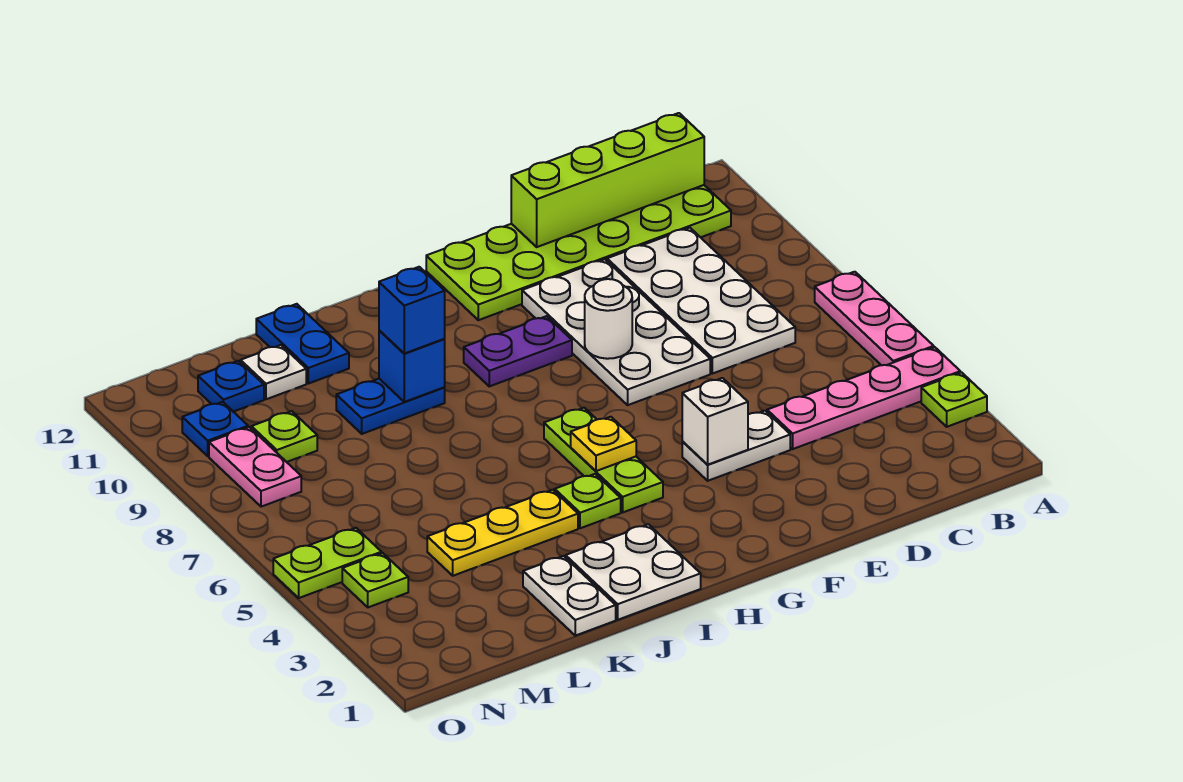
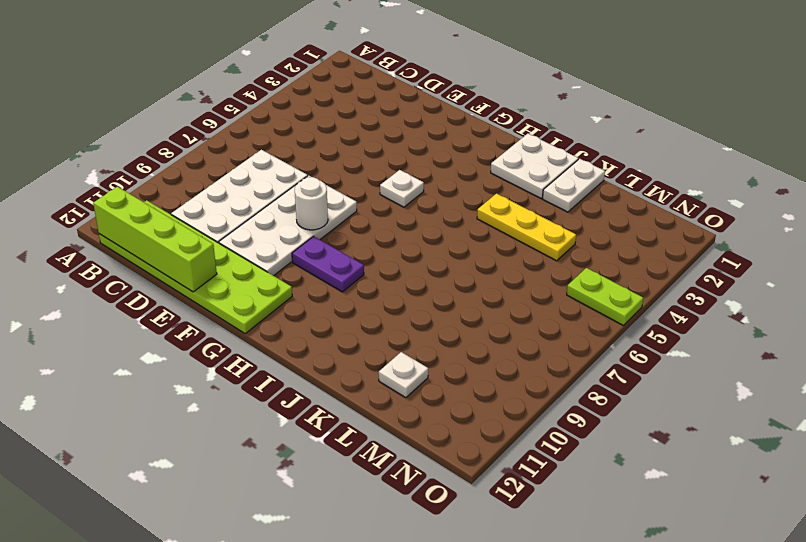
white 1x1 plate [380,170,424,207] -> none
none -> lime 1x1 plate [921,372,987,427]
none -> pink 1x4 plate [767,347,960,449]
none -> pink 1x3 plate [815,272,934,365]

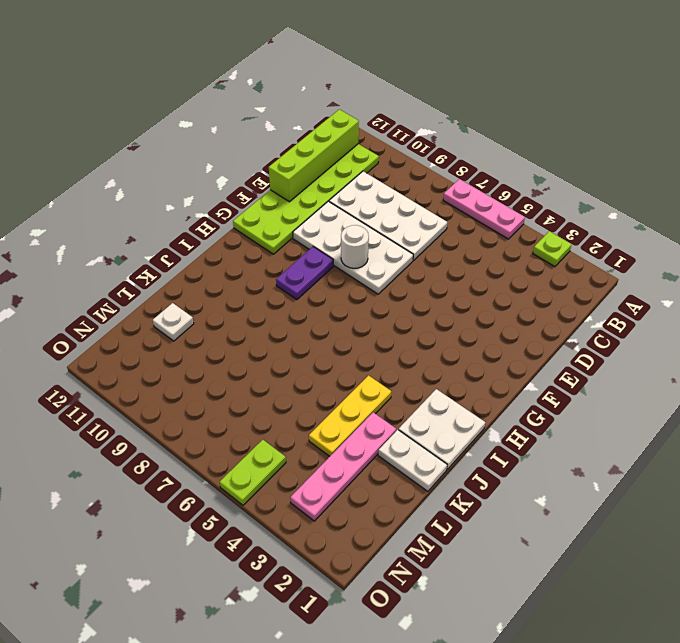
pink 1x4 plate [290,412,396,521] -> pink 1x4 plate moved to [767,347,960,449]
none -> white 1x2 plate [682,411,790,481]
none -> lime 1x3 plate [544,408,663,512]
none -> lime 1x1 plate [555,474,621,528]

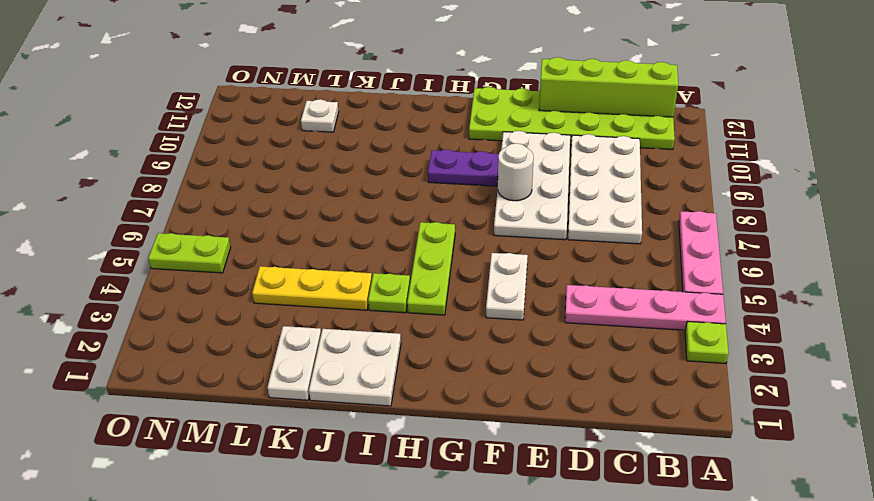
white 1x2 plate [486,253,528,320] -> white 1x2 plate turned to [682,411,790,481]
none -> blue 1x2 plate [336,379,445,434]
none -> blue 1x2 plate [256,304,349,384]
none -> lime 1x1 plate [251,411,317,462]

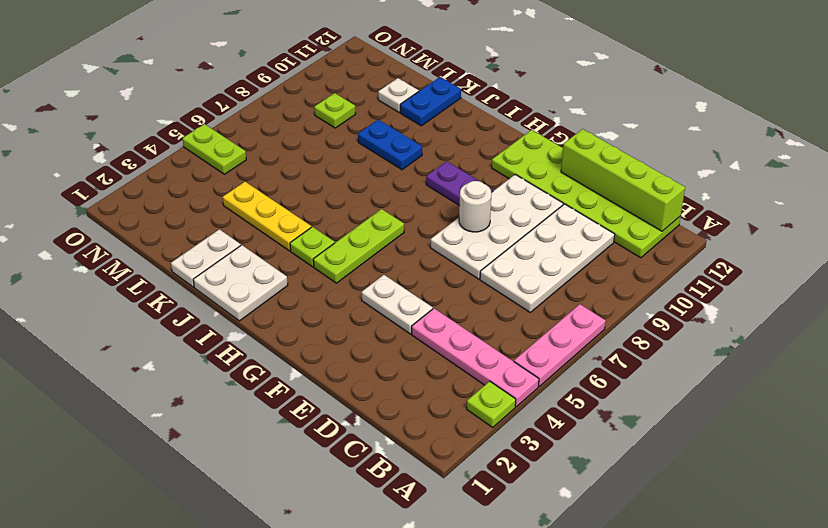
none -> blue 1x1 plate [198,361,264,412]
none -> lime 1x1 plate [342,553,408,607]
none -> pink 1x2 plate [209,427,301,507]

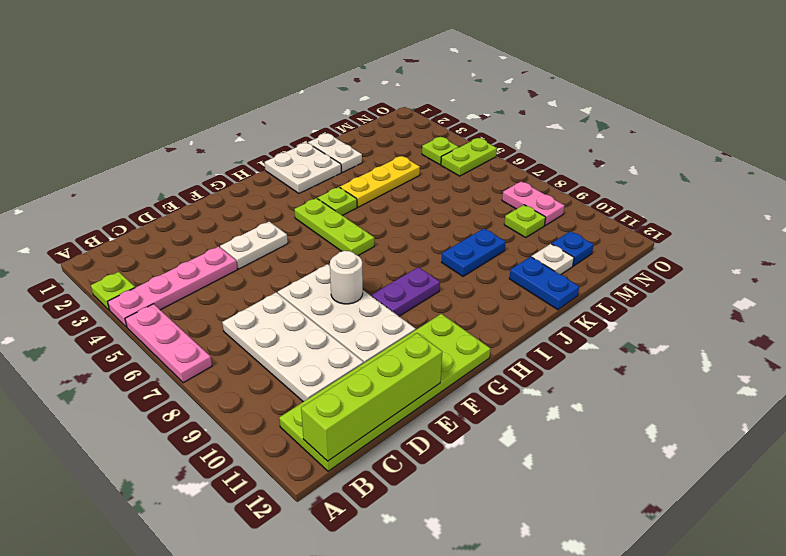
none -> blue 1x1 plate [182,402,248,456]
none -> white 1x1 brick [682,378,748,465]
none -> yellow 1x1 plate [571,417,636,471]

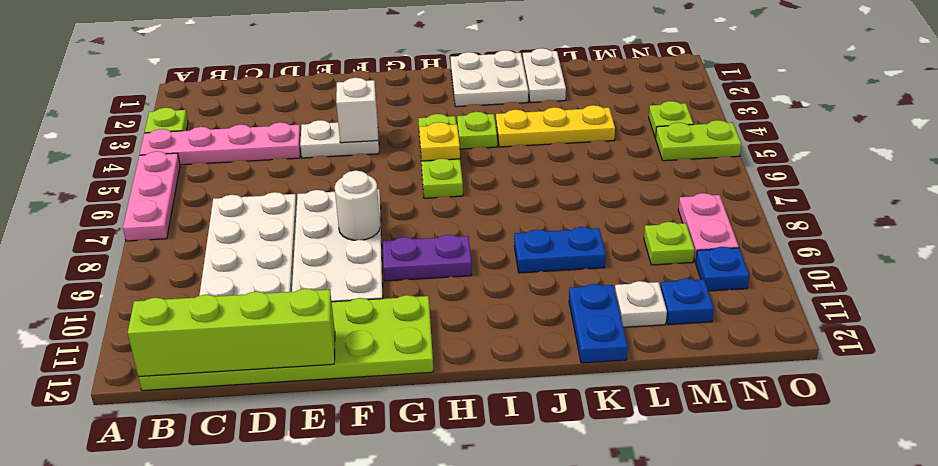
none -> blue 1x1 brick [379,330,445,402]
none -> blue 1x1 brick [379,267,445,353]

